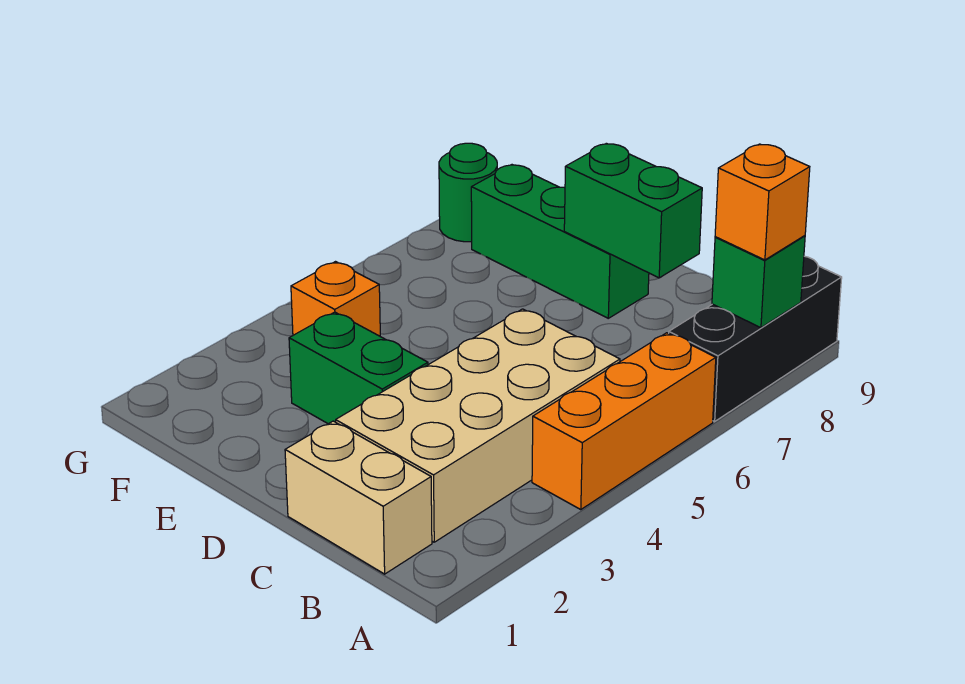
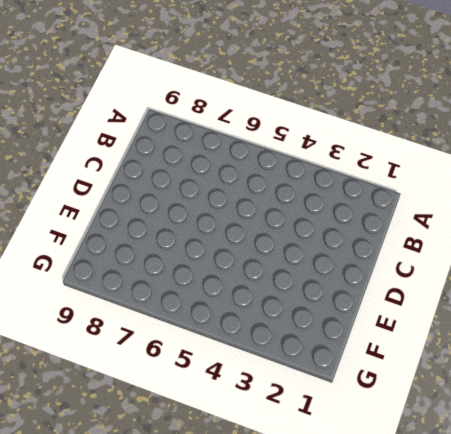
none -> orange 1x3 brick [532,333,716,510]
none -> black 1x3 brick [669,256,842,421]

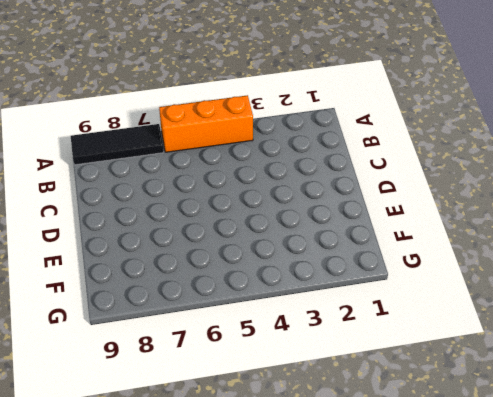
black 1x3 tile [71,124,164,165] -> black 1x3 brick [669,256,842,421]
none -> tan 1x2 brick [285,421,432,574]
none -> tan 2x4 brick [336,309,620,542]

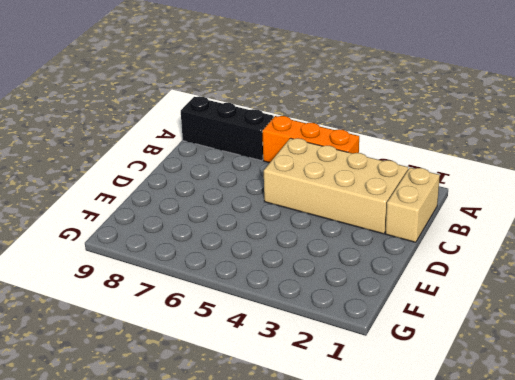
none -> green 1x2 brick [289,312,428,424]
none -> green 1x3 brick [471,165,649,318]

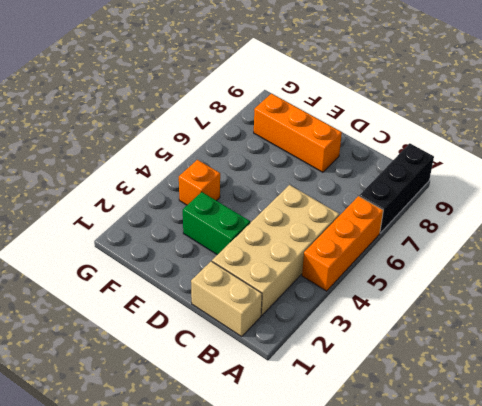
orange 1x3 brick [254,94,342,172] -> green 1x3 brick [471,165,649,318]
none -> green 1x1 round brick [439,143,497,242]
none -> green 1x1 brick [712,236,805,328]

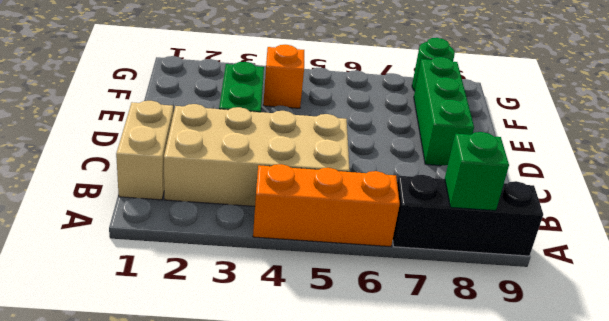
none -> green 1x2 brick [564,143,702,278]
none -> orange 1x1 brick [715,144,810,260]

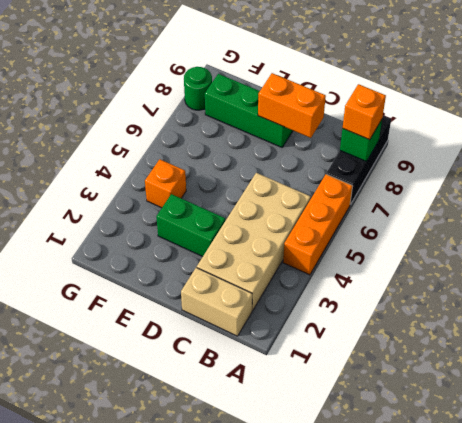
orange 1x2 brick [258,73,326,138] -> green 1x2 brick [564,143,702,278]

